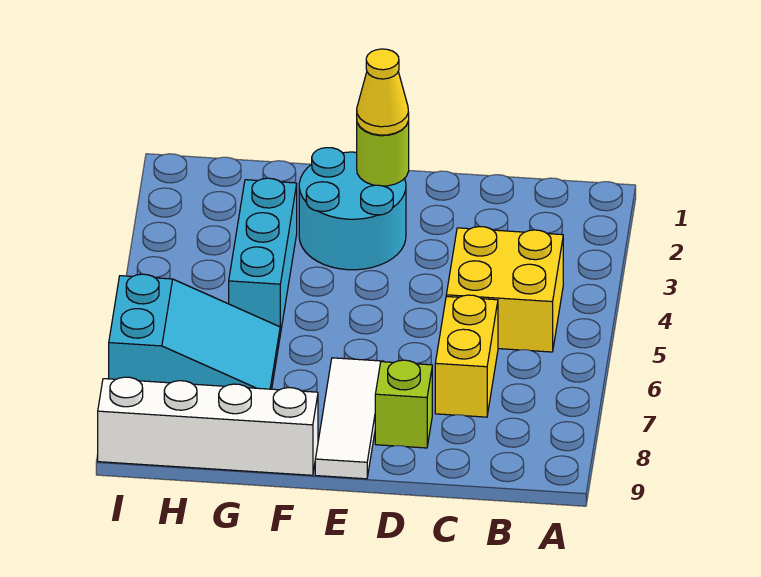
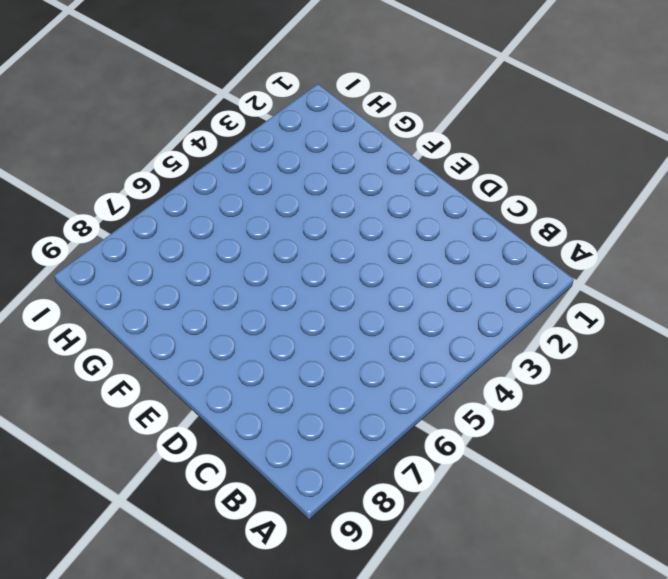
none -> yellow 2x2 brick [446,227,563,352]
none -> yellow 1x2 brick [435,295,498,417]

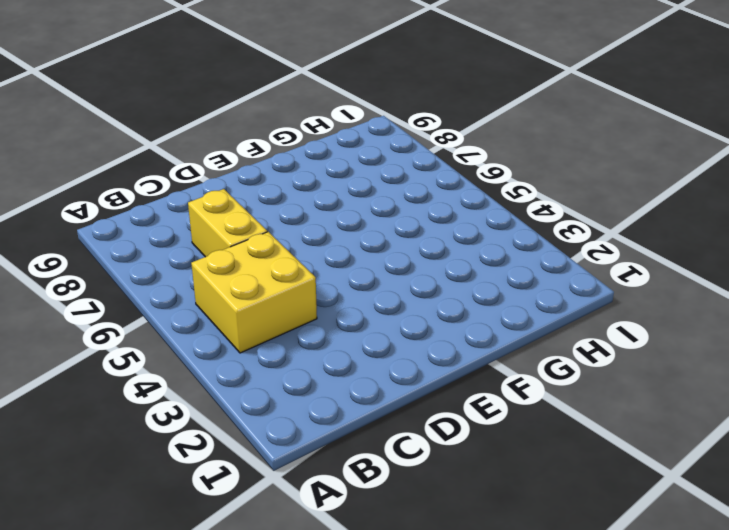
none -> lime 1x1 brick [375,360,432,448]
none -> cyan 2x2 round brick [299,148,406,270]

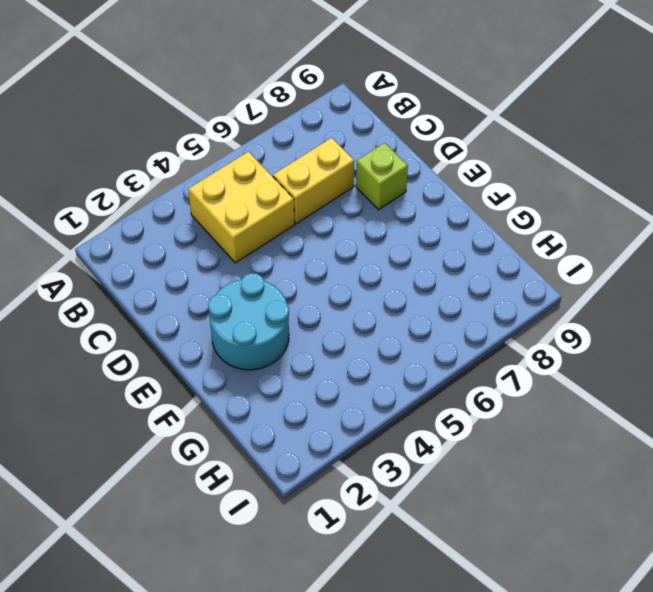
none -> white 1x3 tile [315,358,383,479]
none -> white 1x4 brick [98,377,318,475]

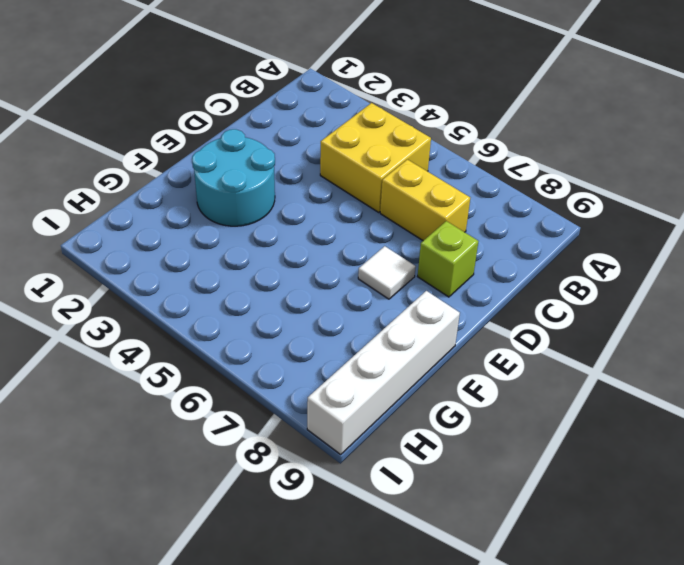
white 1x1 tile [358,246,416,299] -> white 1x3 tile [315,358,383,479]
none -> cyan 1x3 brick [229,178,297,334]
none -> cyan 2x3 slope [109,274,280,389]

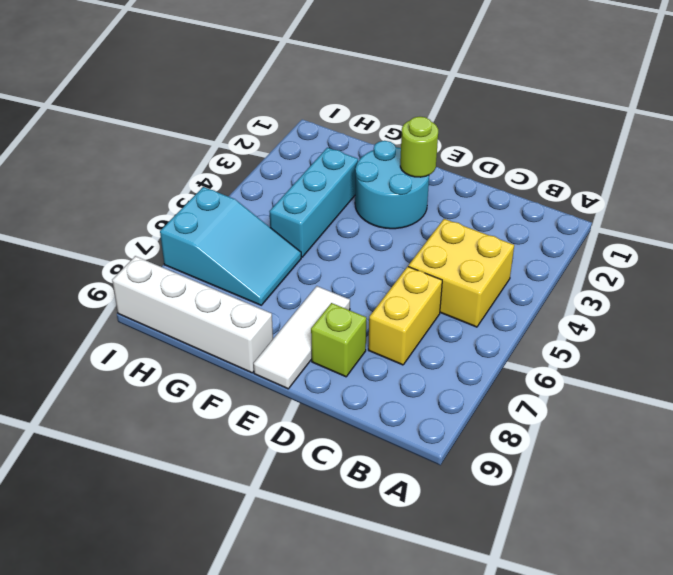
none -> yellow 1x1 cone [357,49,409,135]

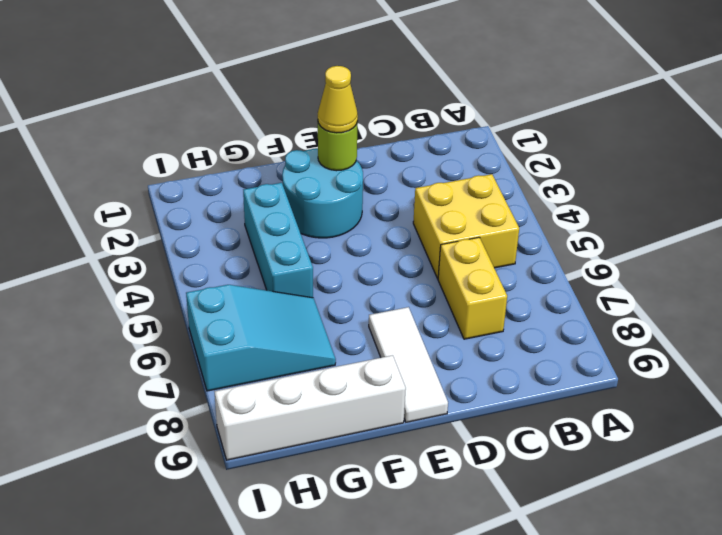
none -> lime 1x1 brick [375,360,432,448]

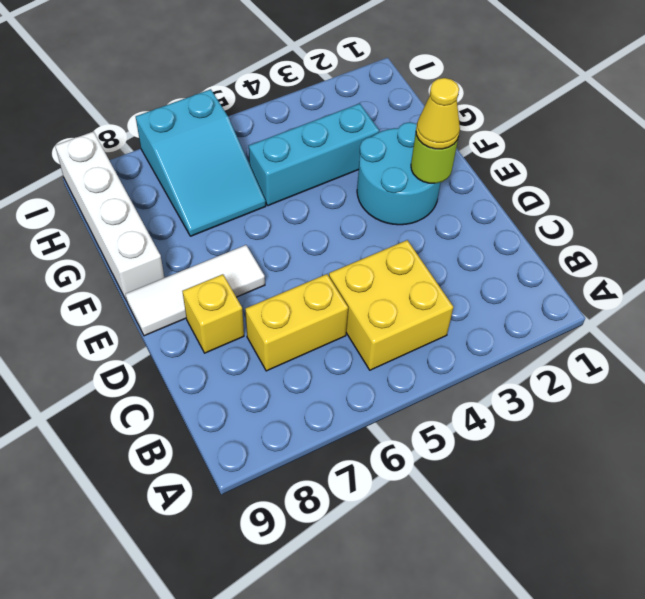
yellow 1x1 brick [182,274,244,353] -> lime 1x1 brick [375,360,432,448]

